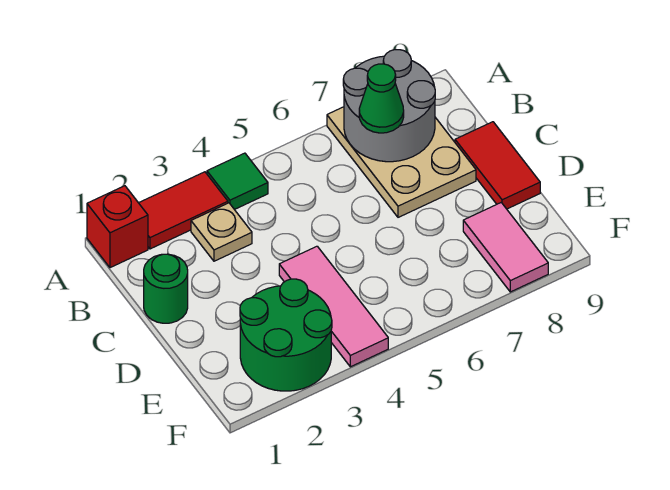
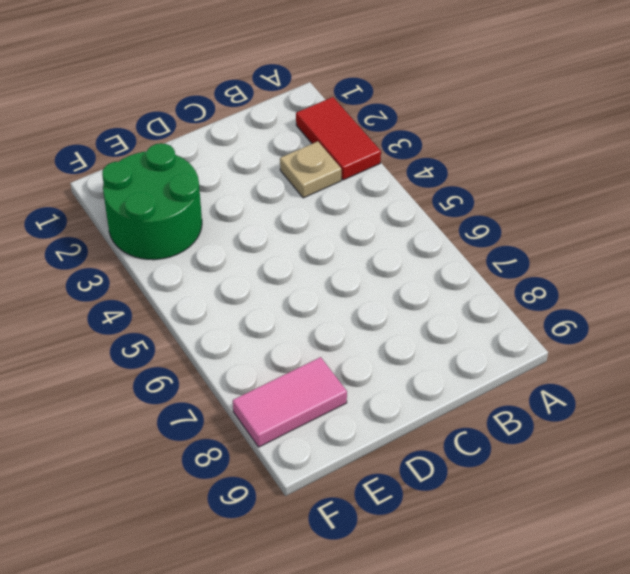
none -> red 1x1 brick [87,186,148,268]
none -> green 1x1 tile [207,153,268,210]
none -> tan 2x3 plate [327,107,476,217]

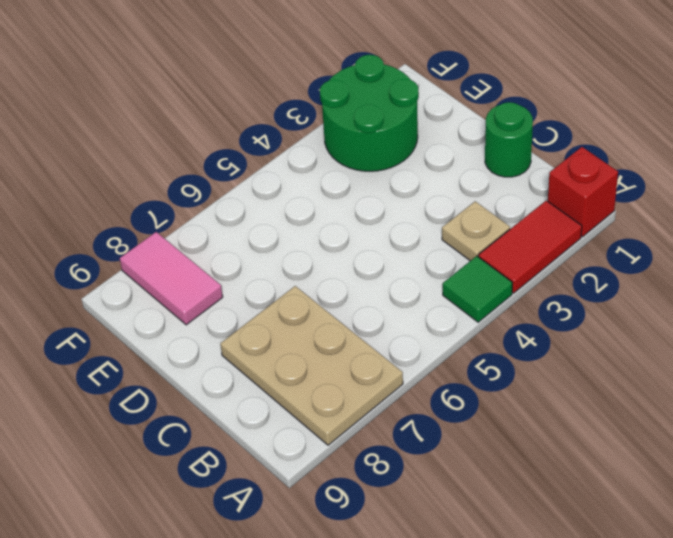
none -> red 1x2 tile [455,122,540,209]
none -> pink 1x3 tile [279,246,388,367]
none -> grey 2x2 round brick [343,50,435,162]

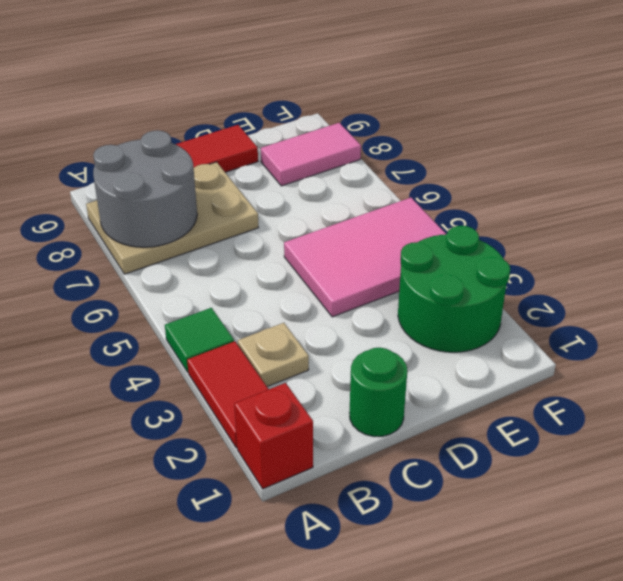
pink 2x3 tile [284,198,446,317] -> pink 1x3 tile [279,246,388,367]
none -> green 1x1 cone [359,64,404,133]

